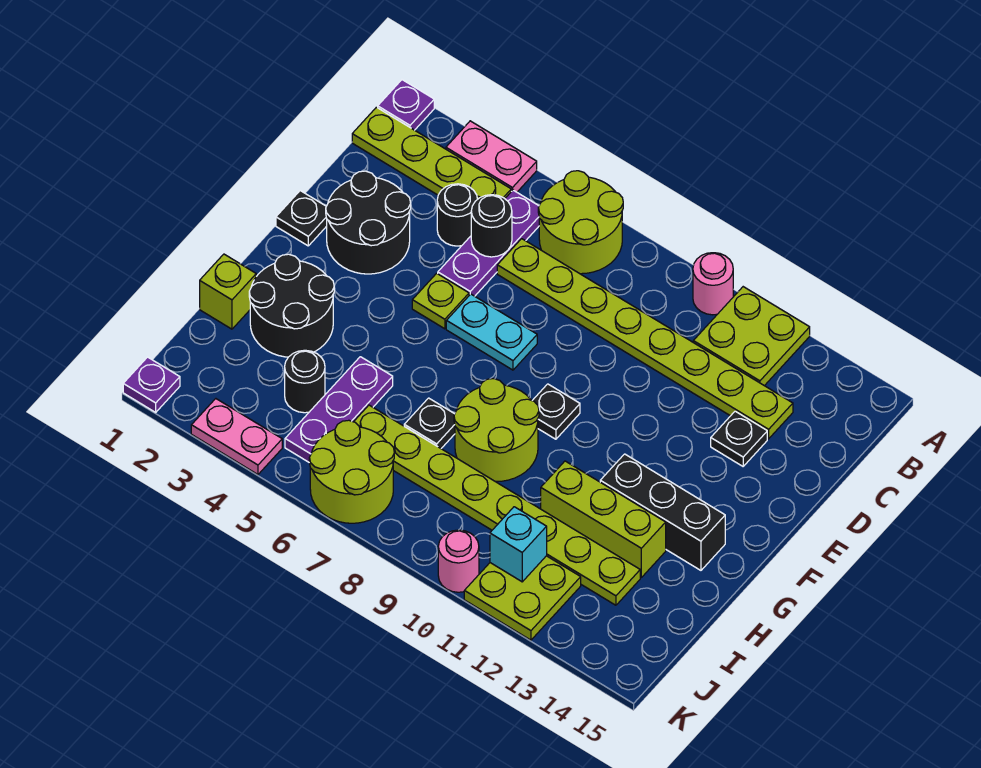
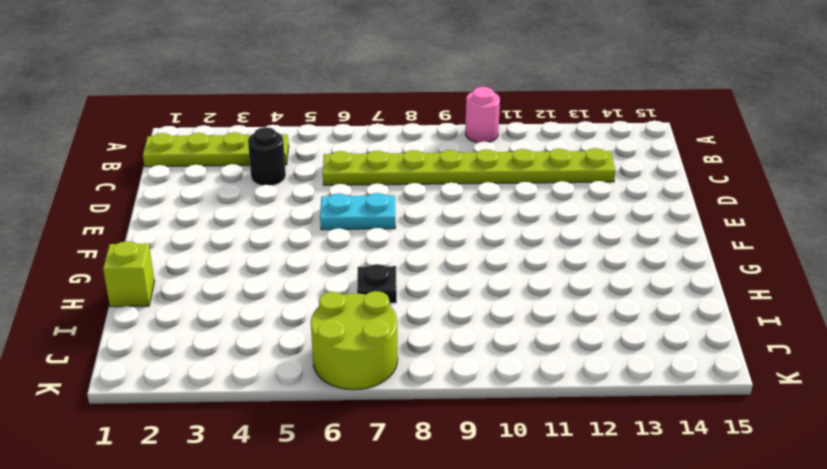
none -> purple 1x1 plate [378,80,434,130]
none -> pink 1x2 plate [446,121,537,192]
none -> lime 2x2 round brick [538,171,623,274]
none -> lime 2x2 plate [693,287,810,386]

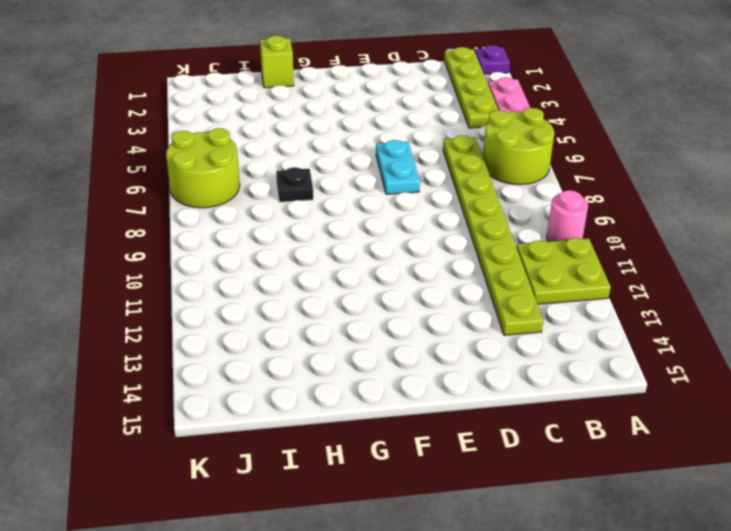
none -> purple 1x3 plate [438,190,539,296]
none -> black 1x1 round brick [437,184,478,246]
none -> black 2x2 round brick [326,171,411,274]
none -> black 1x1 plate [711,411,767,466]

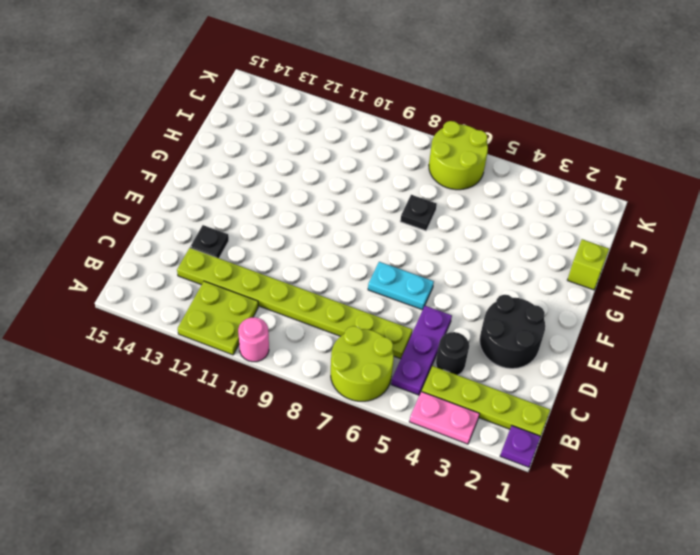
none -> black 1x1 plate [276,191,327,246]
none -> lime 1x1 plate [412,273,469,329]
none -> black 1x1 plate [532,384,580,439]
none -> black 2x2 round brick [249,254,334,357]

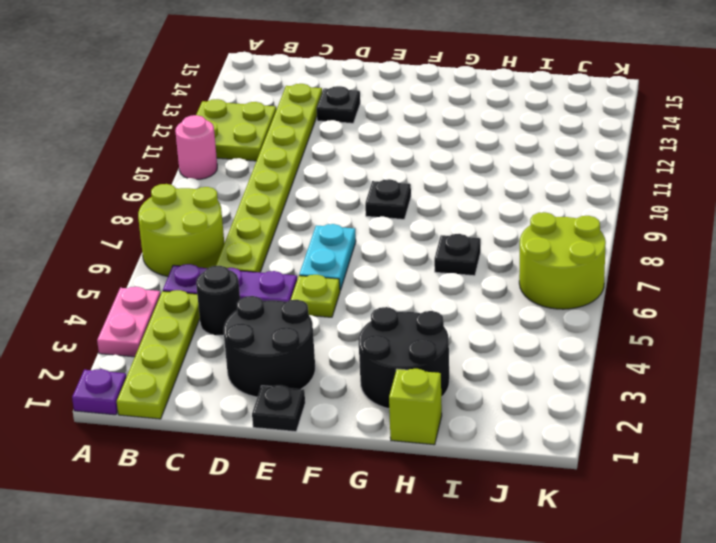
none -> lime 2x2 round brick [454,379,539,482]
none -> black 1x3 brick [600,454,725,570]
none -> purple 1x3 plate [285,357,393,462]
none -> lime 1x3 brick [541,461,666,577]

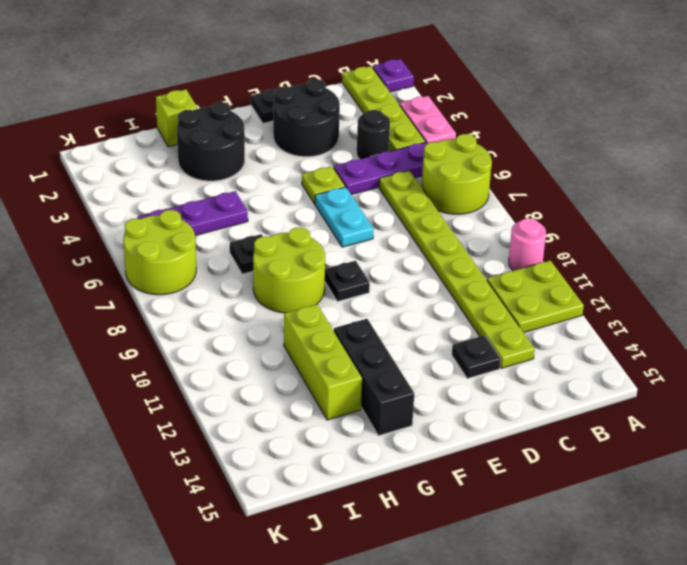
none -> black 1x1 round brick [285,350,325,413]
none -> lime 1x8 plate [354,405,640,605]
none -> lime 2x2 plate [464,556,581,640]
none -> purple 1x1 plate [123,357,180,412]

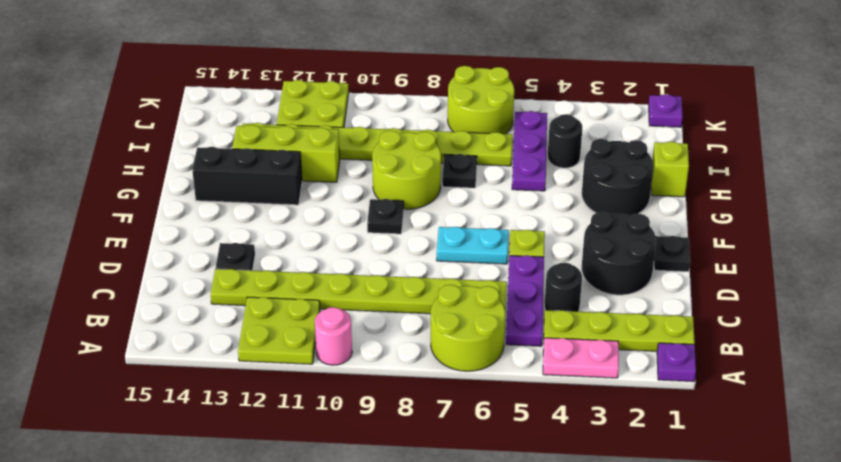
none -> pink 1x2 plate [191,399,282,474]
none -> pink 1x1 round brick [438,530,479,592]
none -> black 1x1 round brick [471,195,512,257]
none -> cyan 1x1 brick [490,507,547,582]

